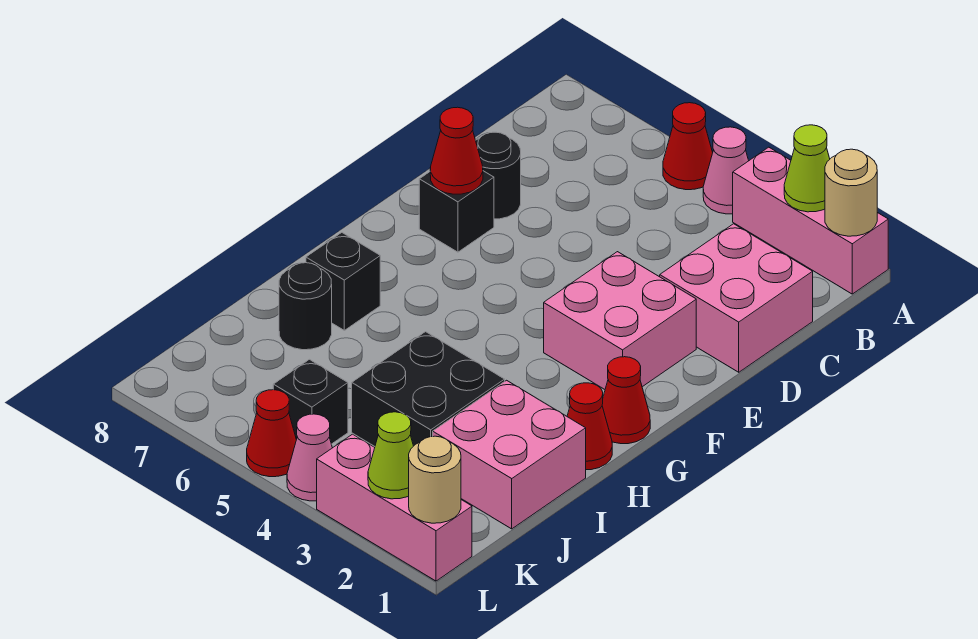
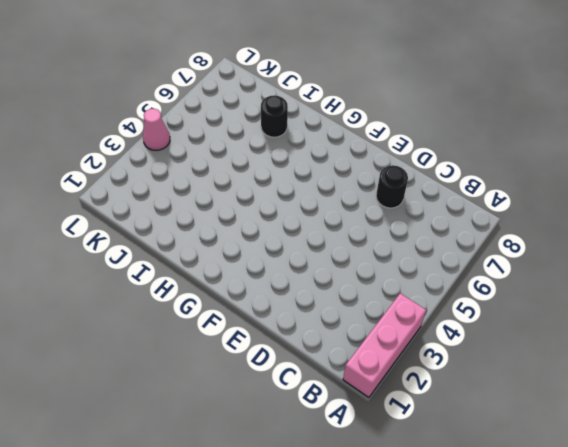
none -> pink 1x1 cone [703,127,749,214]
none -> red 1x1 cone [663,103,713,190]
none -> pink 2x2 brick [660,224,813,372]

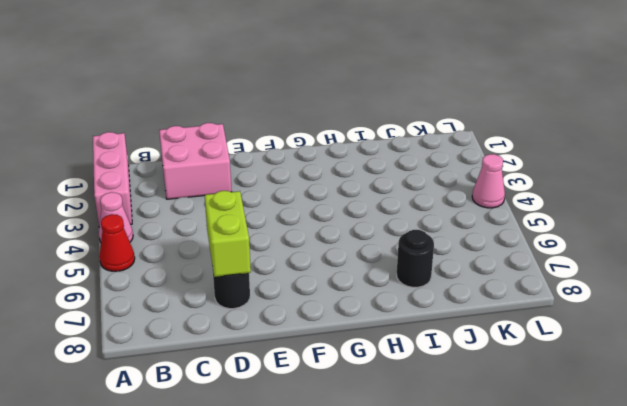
lime 1x2 brick [205,191,251,277] -> none
none -> pink 2x2 brick [544,252,696,389]
none -> black 1x1 brick [419,171,494,252]
none -> red 1x1 cone [602,357,650,444]

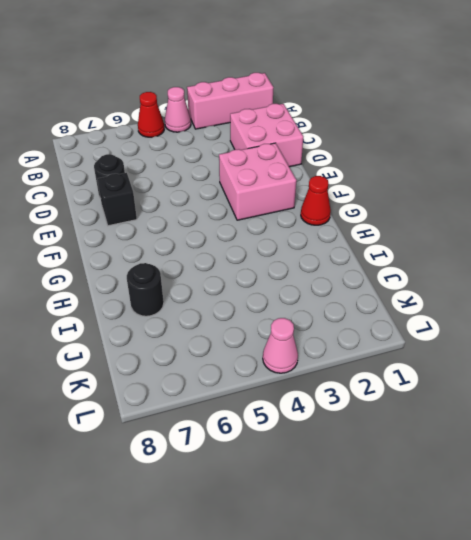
none -> red 1x1 cone [567,383,612,470]
none -> black 1x1 brick [306,233,380,330]
none -> pink 2x2 brick [433,380,586,529]

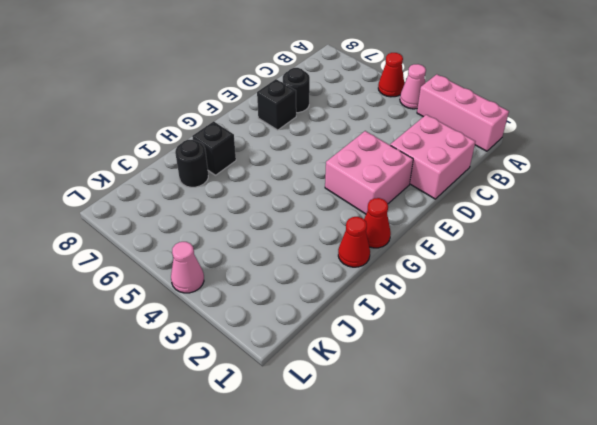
none -> pink 2x2 brick [433,380,586,529]
none -> black 2x2 brick [352,332,505,446]
none -> black 1x1 brick [273,359,348,444]

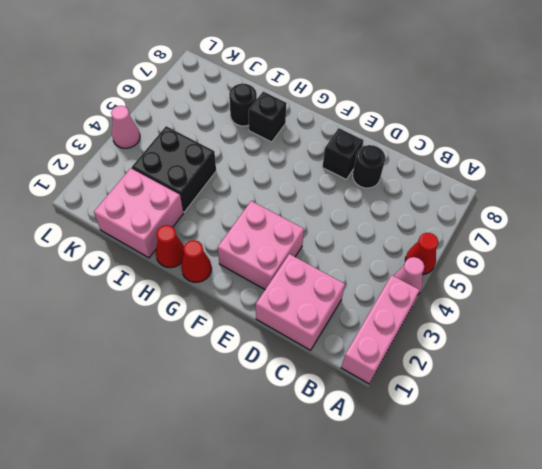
none -> black 1x1 brick [273,359,348,444]
none -> pink 1x3 brick [317,434,472,581]
none -> red 1x1 cone [247,390,296,477]

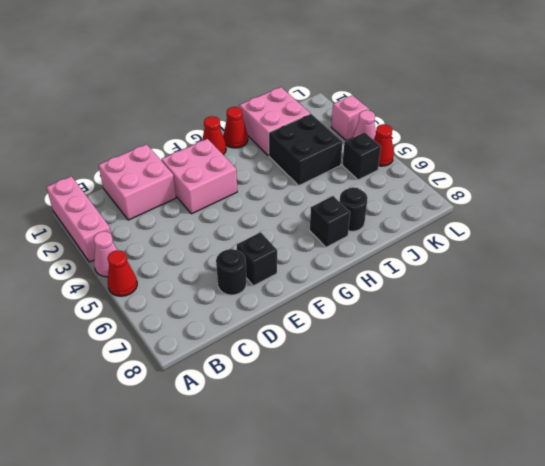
pink 1x1 brick [331,95,368,141] -> pink 1x3 brick [317,434,472,581]
none -> tan 1x1 round brick [825,149,877,236]
none -> lime 1x1 cone [784,125,830,212]
none -> red 1x1 cone [430,107,483,194]

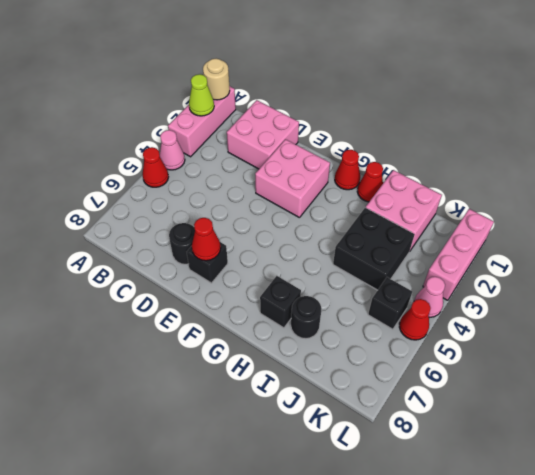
none -> tan 1x1 round brick [409,436,461,523]
none -> lime 1x1 cone [368,412,413,499]

